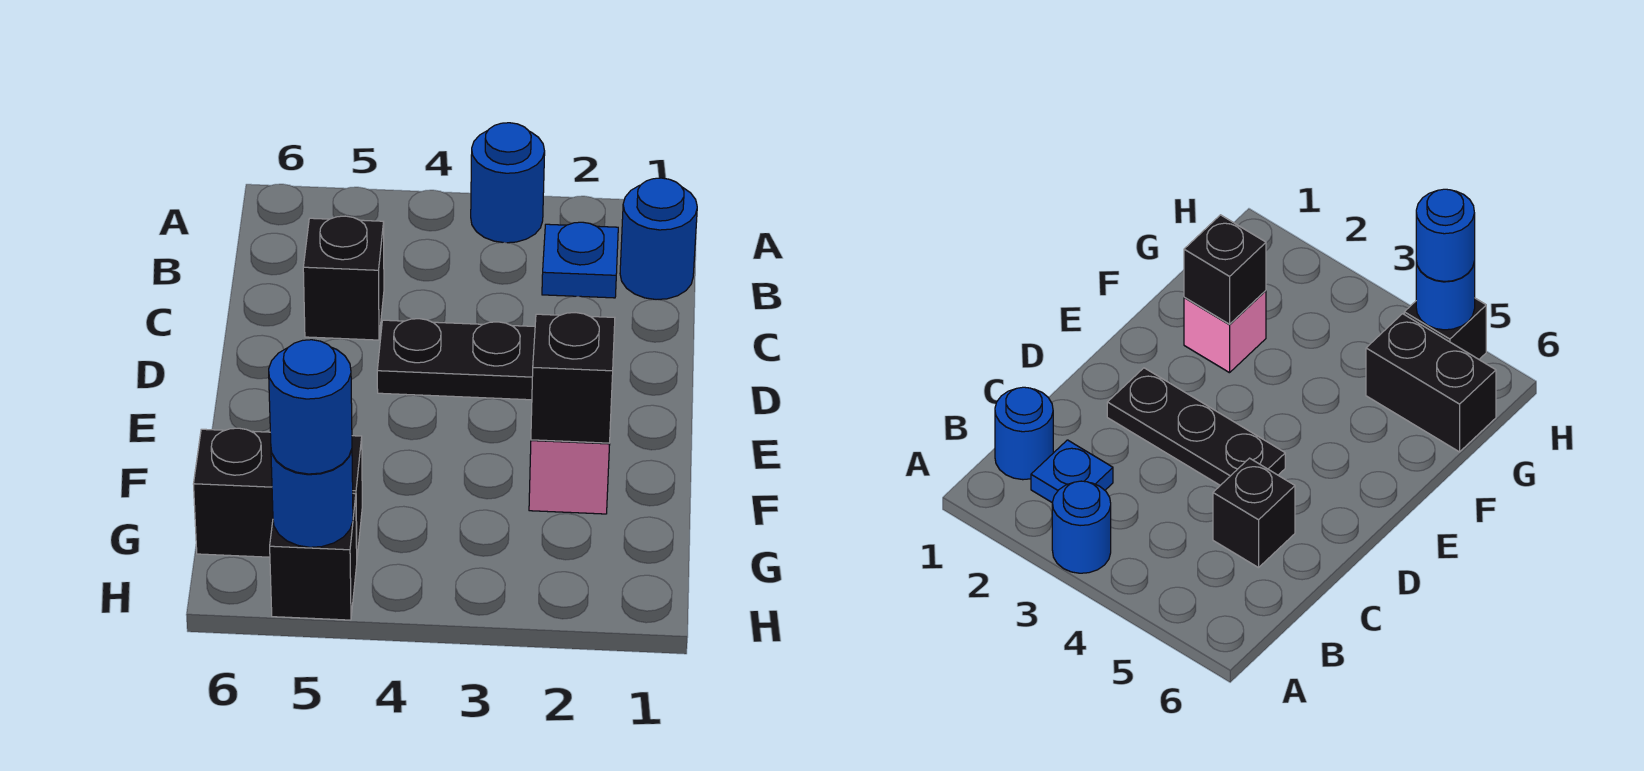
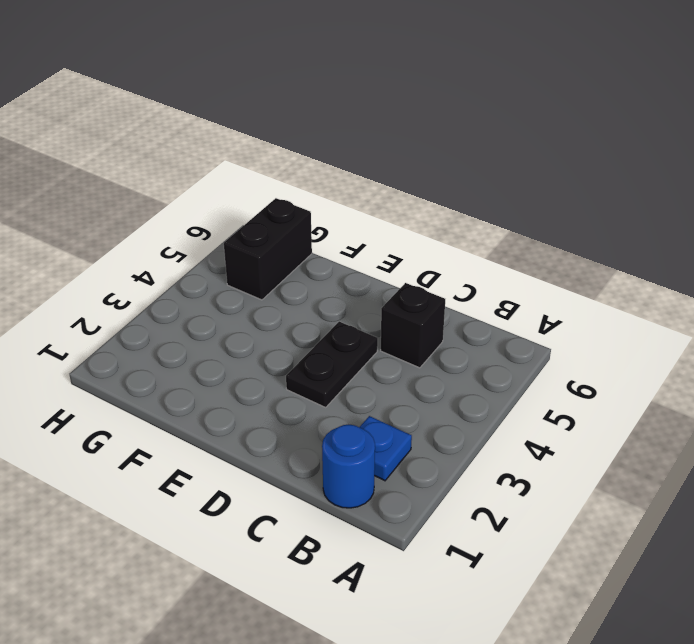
black 1x2 plate [286,322,378,407] -> black 1x3 plate [377,319,535,400]
none -> blue 1x1 round brick [471,123,545,243]
none -> pink 1x1 brick [529,440,610,514]

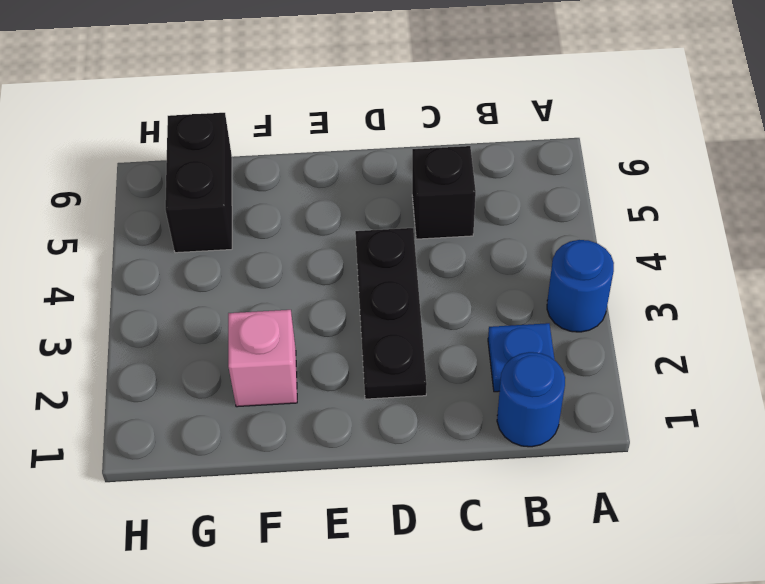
none -> black 1x1 brick [270,493,357,620]
none -> black 1x1 brick [531,313,615,443]

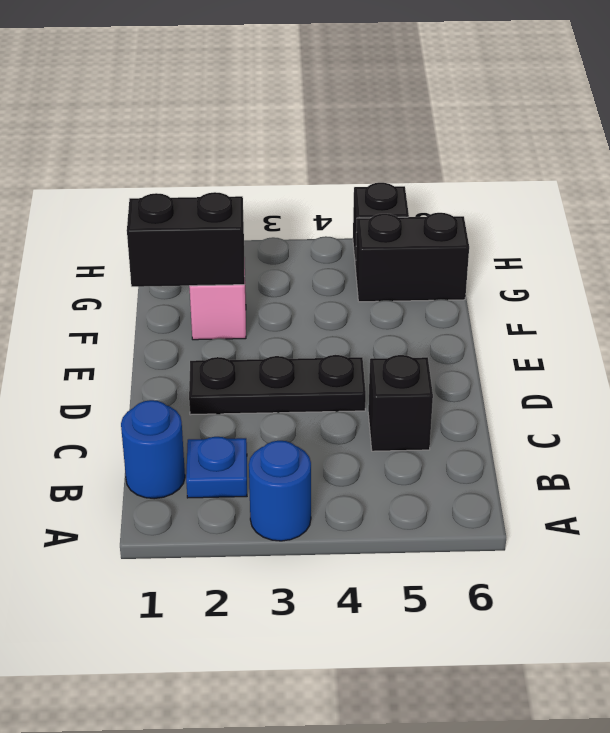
black 1x2 brick [127,192,245,287] -> black 1x1 brick [531,313,615,443]
none -> blue 1x1 round brick [271,450,353,547]
none -> blue 1x1 round brick [269,340,352,474]

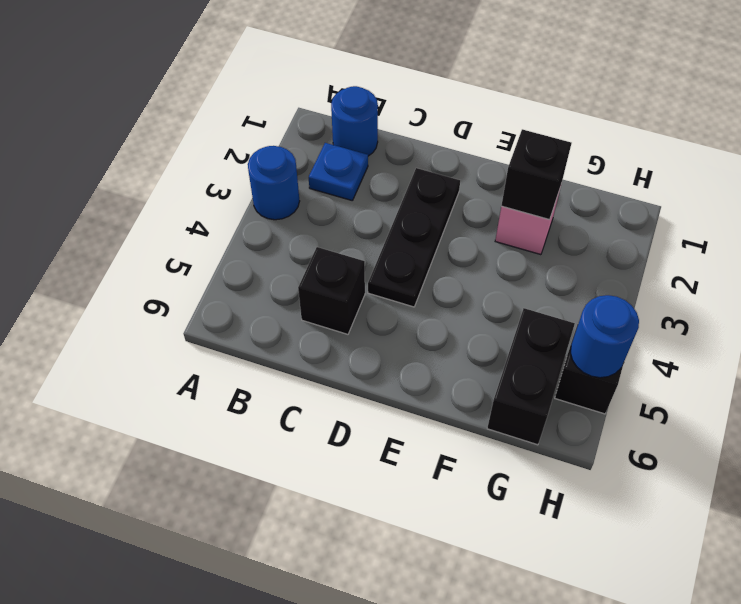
none -> blue 1x1 round brick [269,340,352,474]

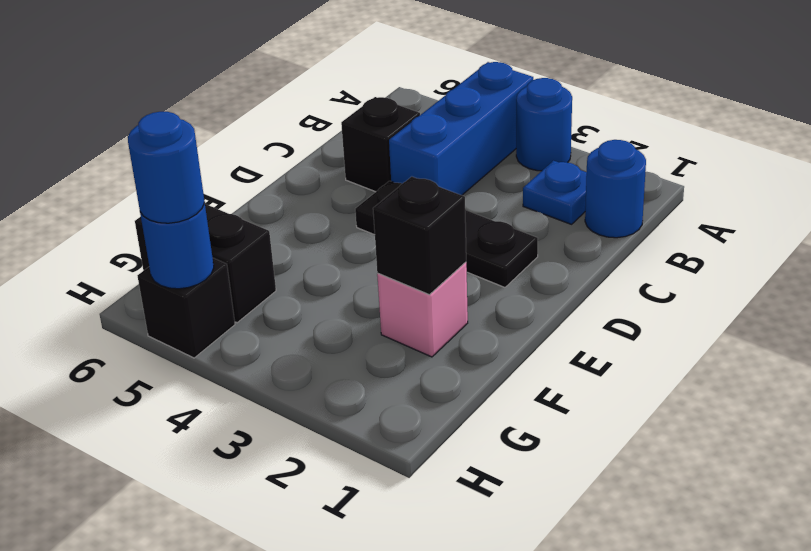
blue 1x3 brick [389,62,533,195] -> none

